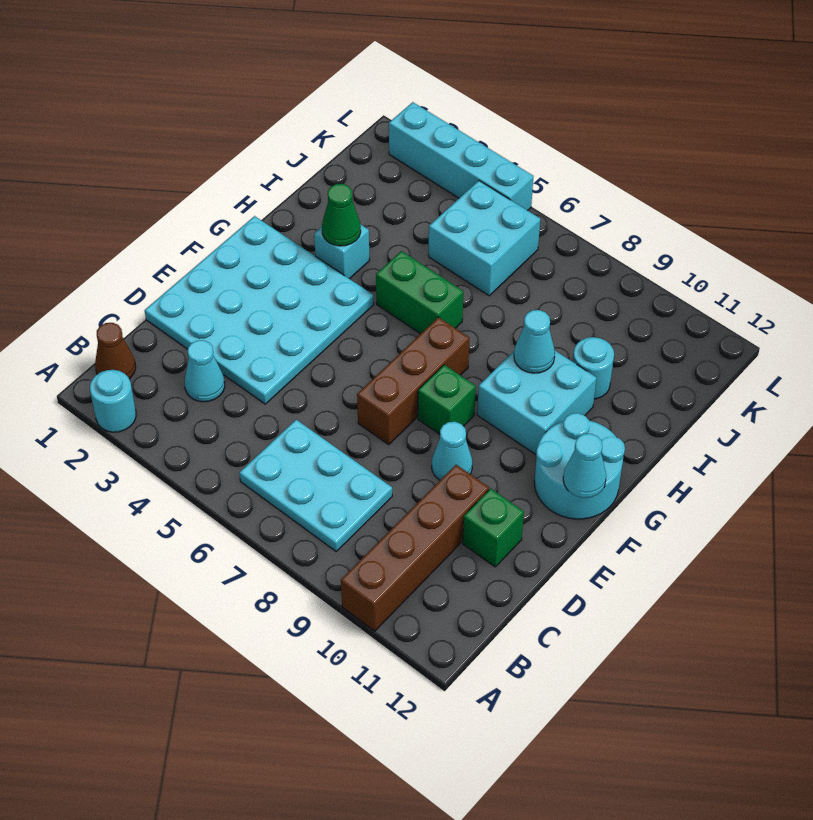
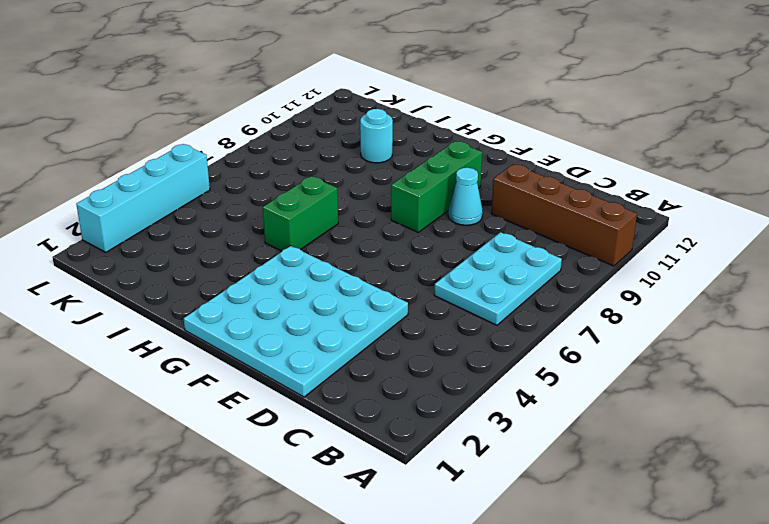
green 1x3 brick [391,141,482,232] -> green 1x1 brick [418,365,476,434]
none -> cyan 1x1 round brick [90,370,136,432]
none -> brown 1x1 cone [95,323,136,379]
none -> cyan 1x1 cone [185,340,225,402]

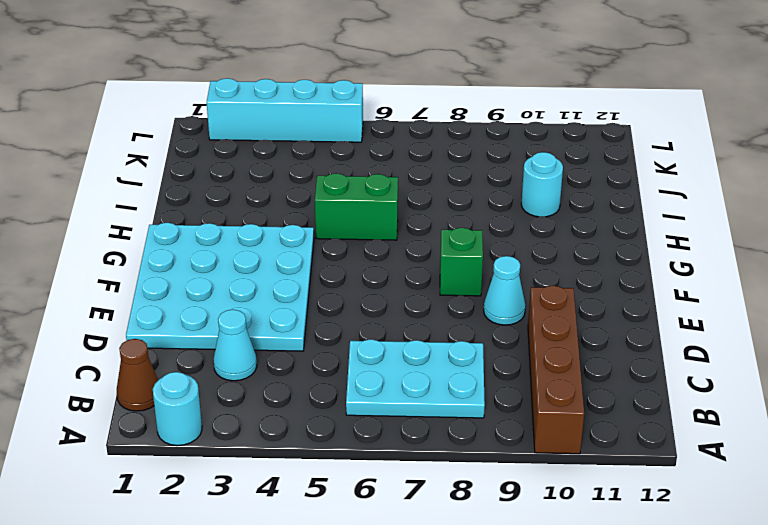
none -> green 1x1 brick [463,488,524,567]
none -> brown 1x3 brick [357,317,470,445]
none -> cyan 2x2 round brick [534,413,625,519]

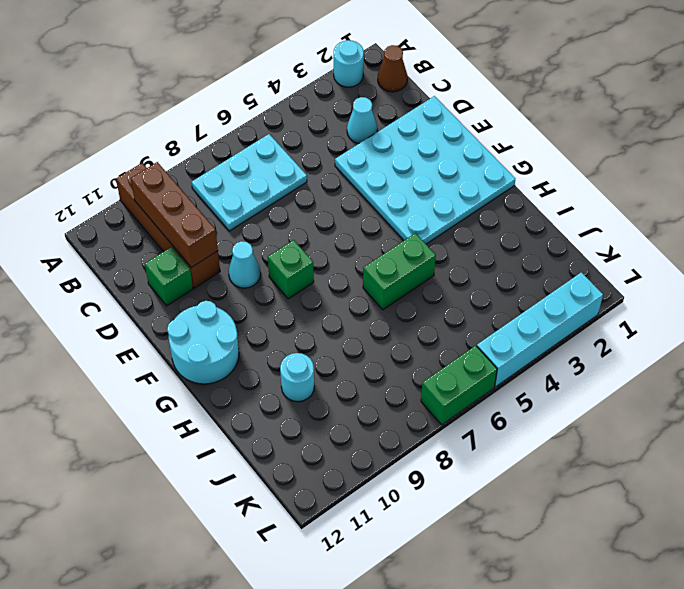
brown 1x3 brick [131,162,218,268] -> brown 1x3 brick moved to [357,317,470,445]
green 1x2 brick [421,346,497,425] -> none
none -> cyan 2x2 brick [477,351,597,455]
none -> cyan 1x1 brick [314,224,369,279]
none -> cyan 2x2 brick [429,181,540,296]

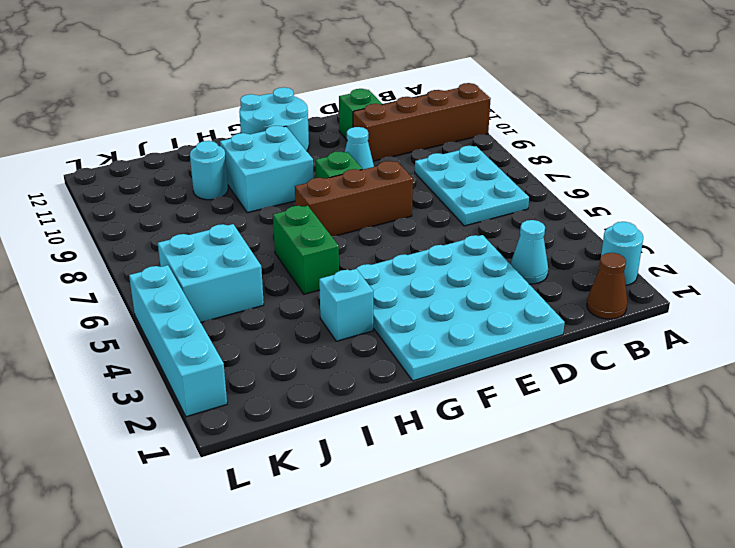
none -> cyan 1x1 cone [563,434,606,498]
none -> green 1x1 cone [322,184,361,246]
none -> cyan 1x1 cone [514,310,555,373]

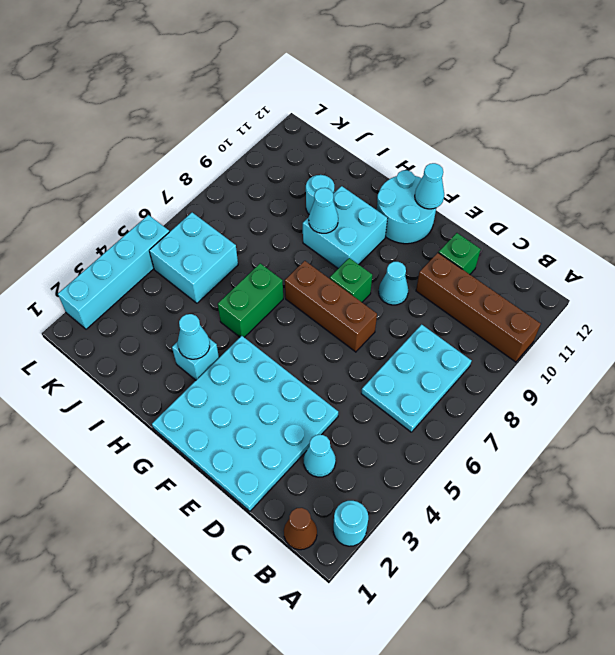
cyan 1x1 cone [178,314,210,359] -> green 1x1 cone [322,184,361,246]

